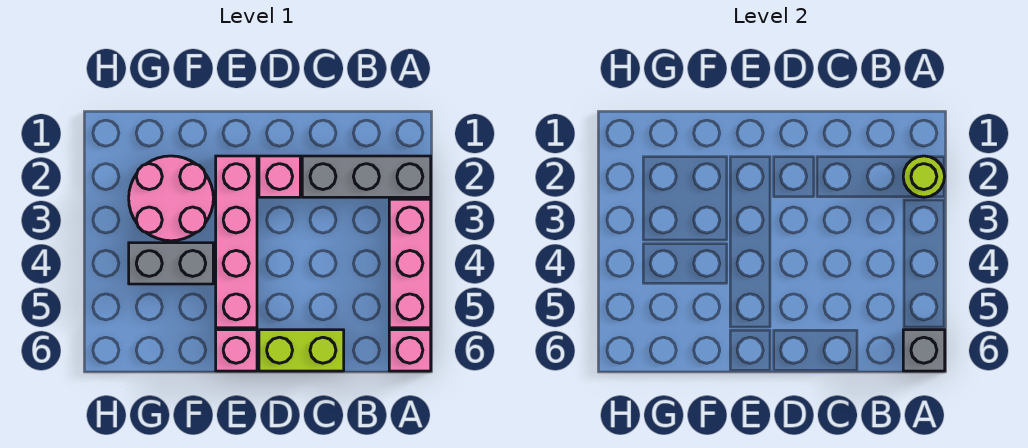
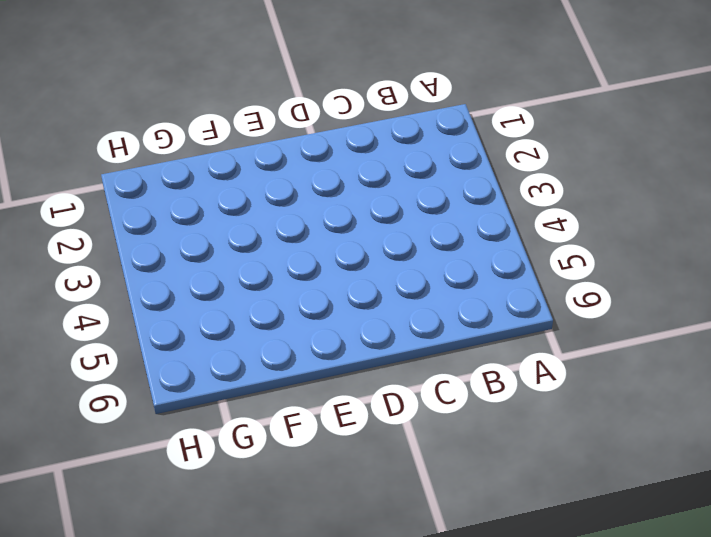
none -> grey 1x3 brick [302,156,431,197]
none -> pink 1x3 brick [389,199,431,328]

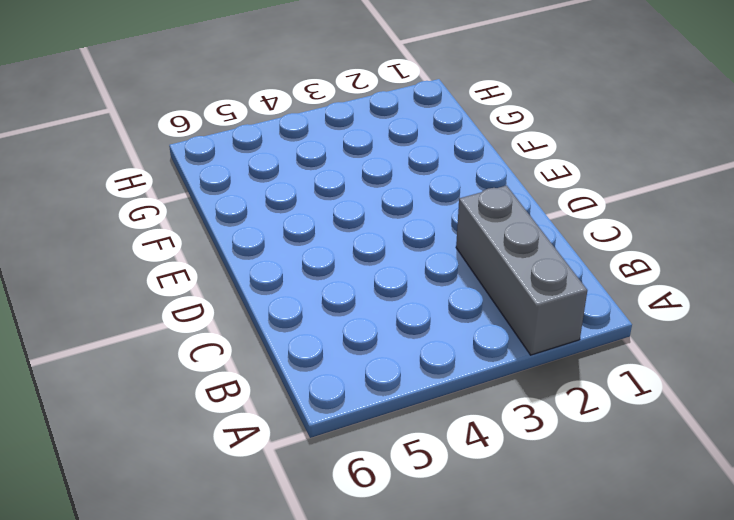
none -> pink 1x3 brick [389,199,431,328]
none -> pink 1x1 brick [389,330,431,371]

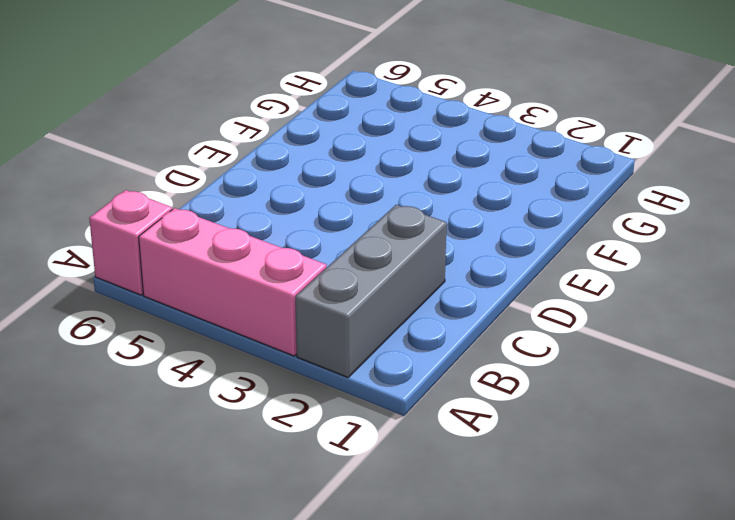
none -> lime 1x2 brick [259,330,344,371]
none -> pink 1x1 brick [259,156,300,197]

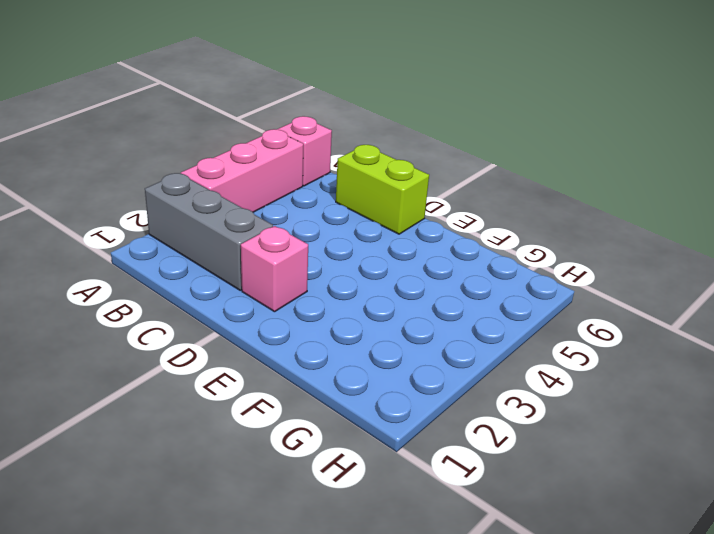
none -> pink 1x4 brick [216,156,257,328]
none -> pink 1x1 brick [216,330,257,371]

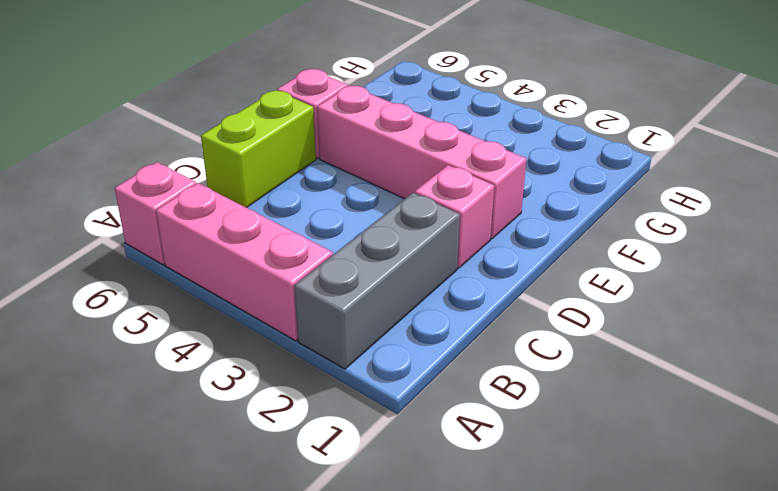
none -> pink 2x2 round brick [129,156,213,241]
none -> grey 1x2 brick [129,243,213,284]

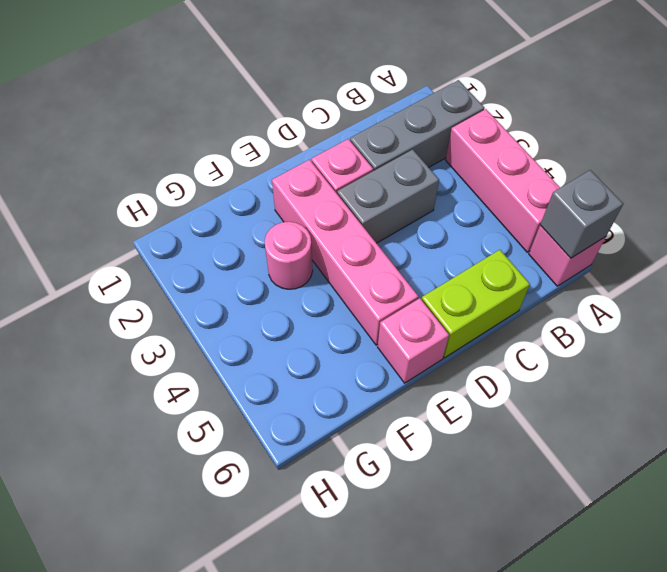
grey 1x2 brick [337,149,439,243] -> grey 1x2 brick moved to [129,243,213,284]
pink 1x1 round brick [265,222,313,289] -> pink 2x2 round brick [129,156,213,241]
none -> lime 1x1 round brick [903,156,945,197]

